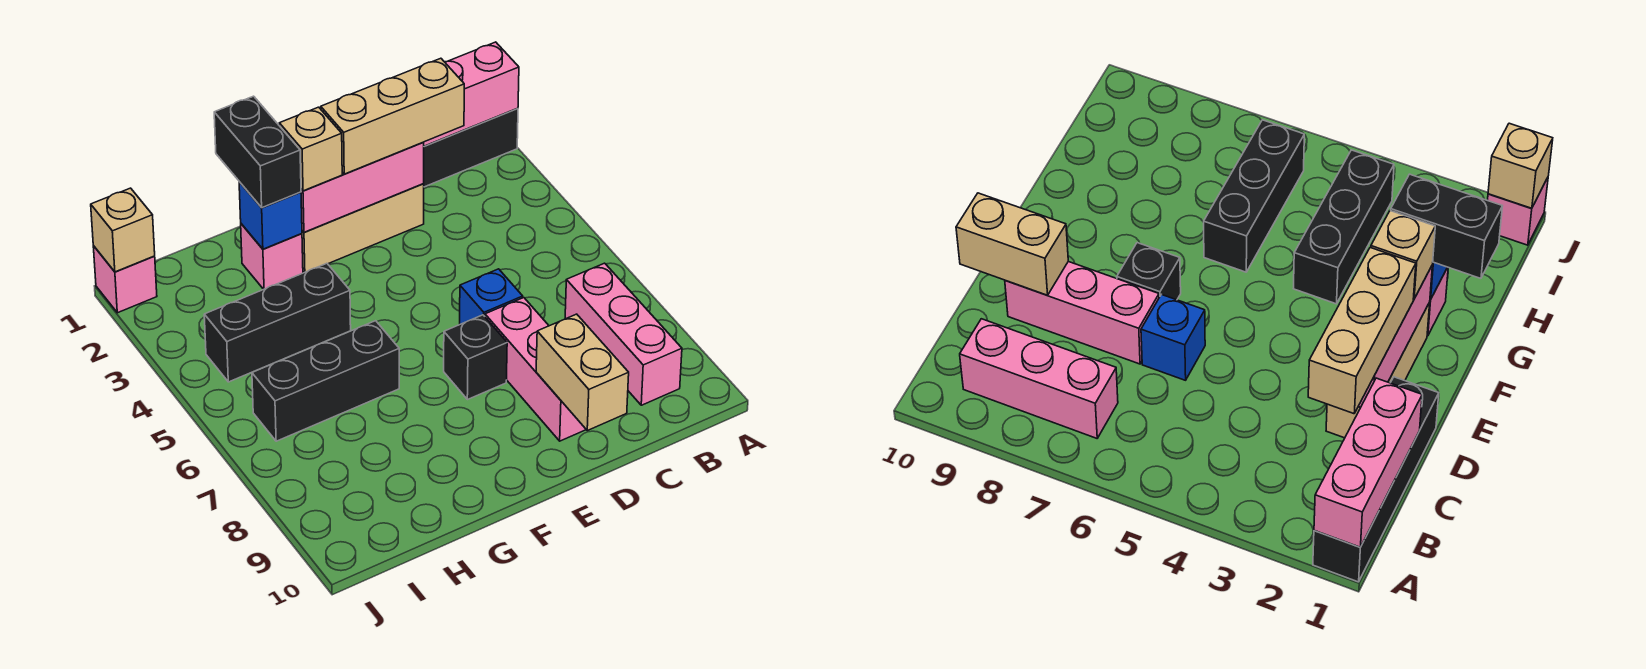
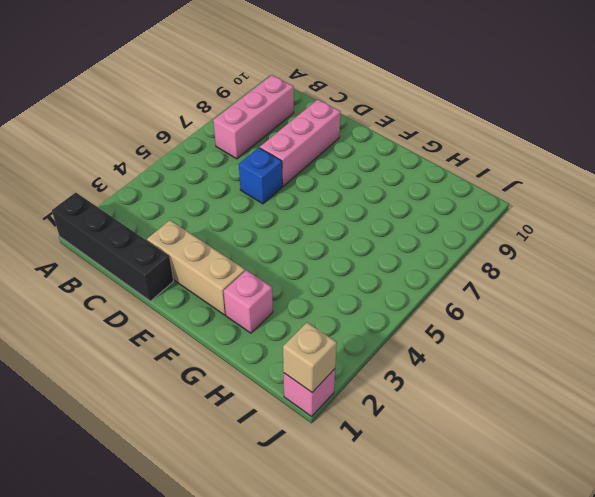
none -> black 1x1 brick [444,315,507,400]
none -> black 1x3 brick [204,263,351,382]
none -> black 1x3 brick [252,321,399,441]

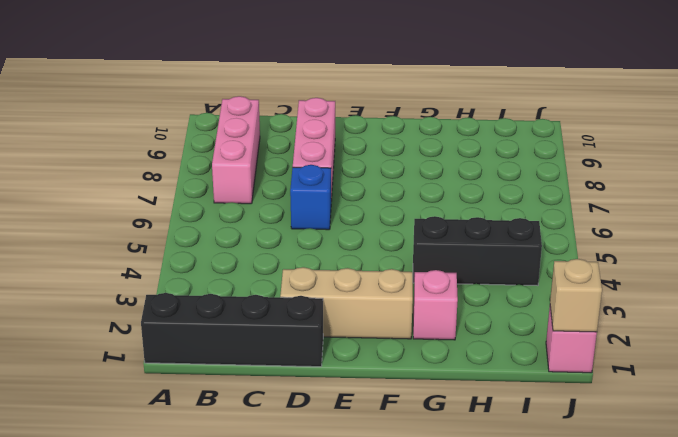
none -> black 1x1 brick [444,315,507,400]
none -> black 1x3 brick [252,321,399,441]
none -> pink 1x3 brick [424,42,519,146]

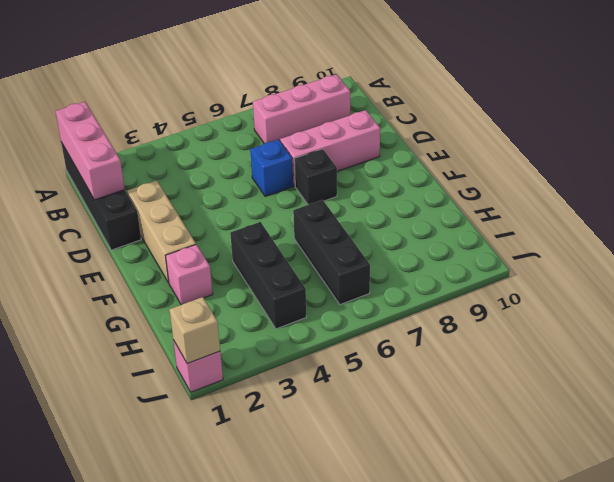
none -> pink 1x3 brick [301,142,424,232]
none -> tan 1x2 brick [536,314,629,431]
none -> blue 1x1 brick [239,182,302,249]

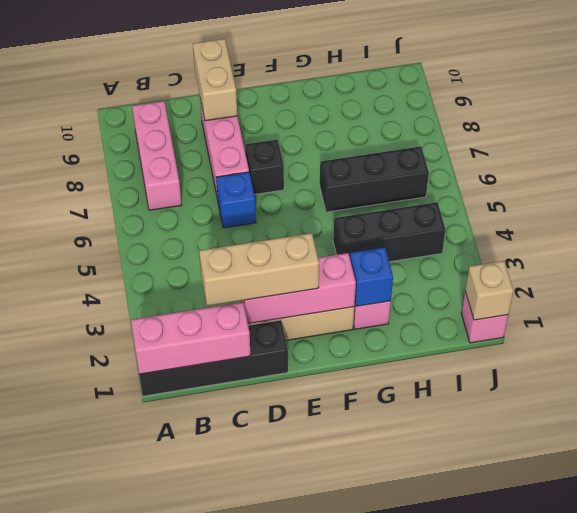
none -> tan 1x1 brick [279,107,342,191]
none -> black 1x2 brick [214,96,301,208]

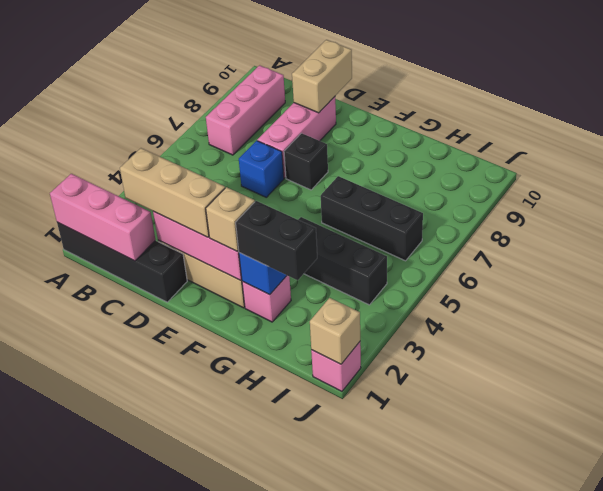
black 1x2 brick [236,201,317,280] -> black 1x2 brick turned to [214,96,301,208]

